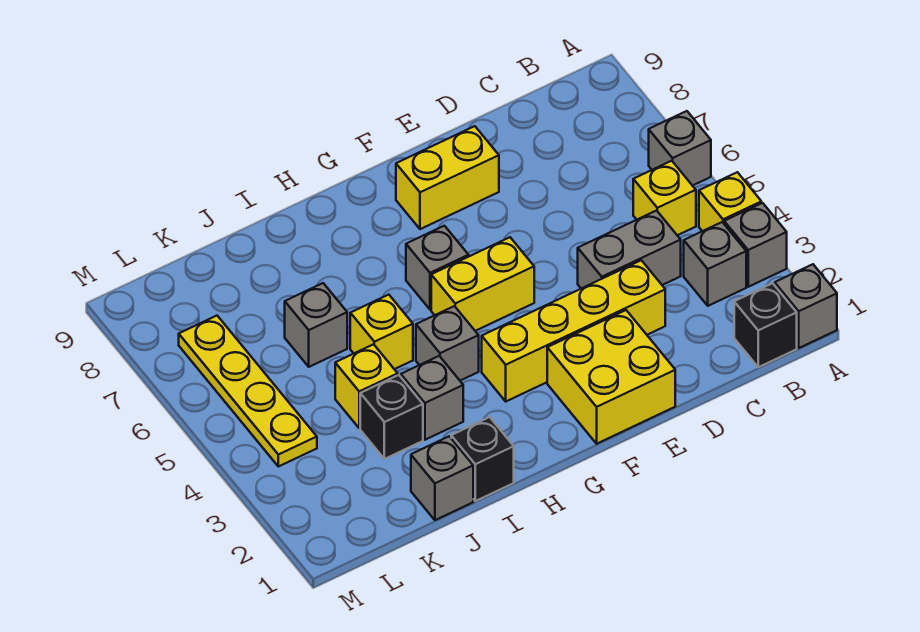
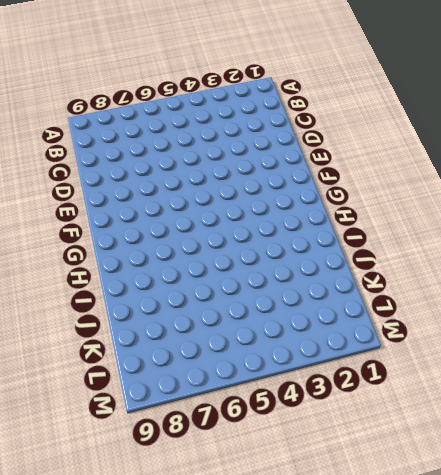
none -> grey 1x1 brick [775,264,837,348]
none -> grey 1x1 brick [724,203,787,287]
none -> yellow 1x1 brick [699,172,761,231]

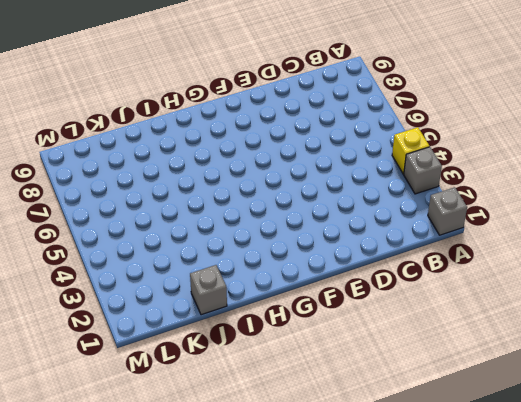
none -> grey 1x1 brick [649,111,711,186]
none -> black 1x1 brick [734,283,797,367]
none -> grey 1x1 brick [684,222,746,306]

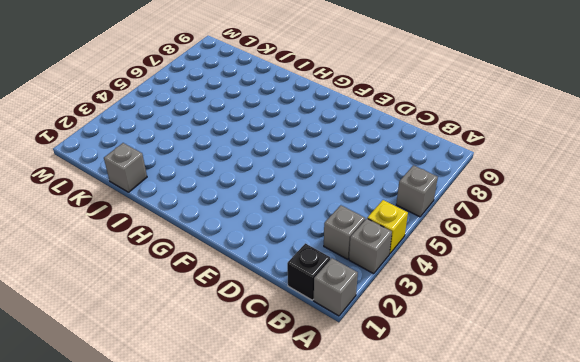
none -> yellow 1x1 brick [633,161,696,235]
none -> grey 1x2 brick [578,211,681,288]
none -> yellow 1x4 brick [482,260,665,401]

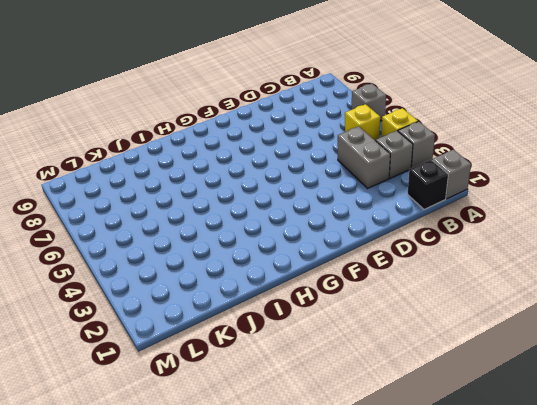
grey 1x2 brick [338,127,390,188] -> grey 1x2 brick turned to [578,211,681,288]
none -> yellow 1x4 brick [482,260,665,401]
none -> yellow 2x2 brick [547,310,675,444]
none -> yellow 1x2 brick [396,126,499,229]

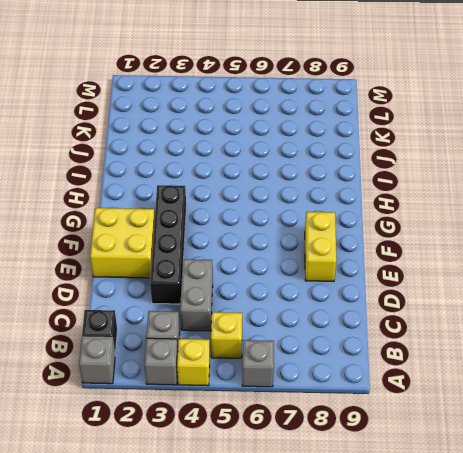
black 1x4 brick [150,185,186,304] -> yellow 1x4 brick [482,260,665,401]
none -> yellow 1x2 brick [431,237,534,331]
none -> grey 1x1 brick [406,226,469,310]
none -> grey 1x1 brick [416,306,479,381]

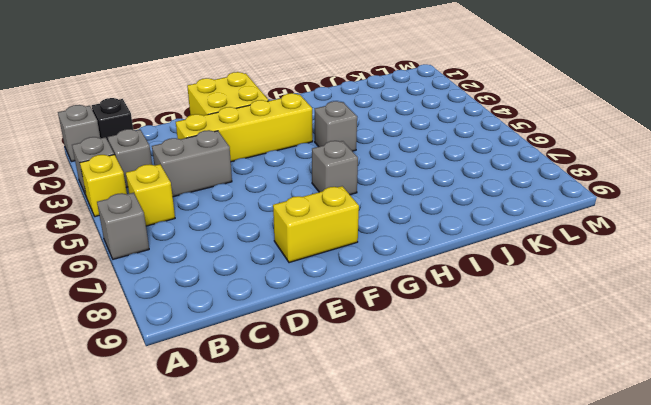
none -> yellow 1x2 brick [431,237,534,331]
none -> black 1x1 brick [451,417,514,501]
none -> grey 1x1 brick [401,356,463,440]

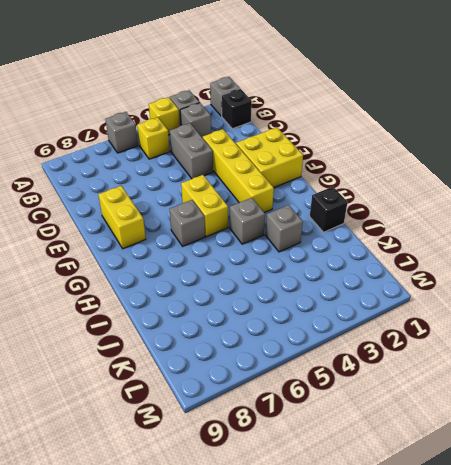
none -> yellow 1x1 brick [350,295,413,369]
none -> grey 1x1 brick [411,436,473,520]
none -> black 1x1 brick [360,375,423,459]

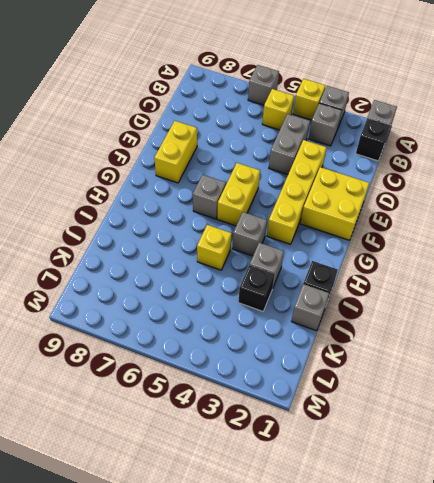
none -> yellow 1x1 brick [335,344,398,428]
none -> grey 1x1 brick [285,283,347,367]
none -> yellow 1x4 plate [179,316,317,467]

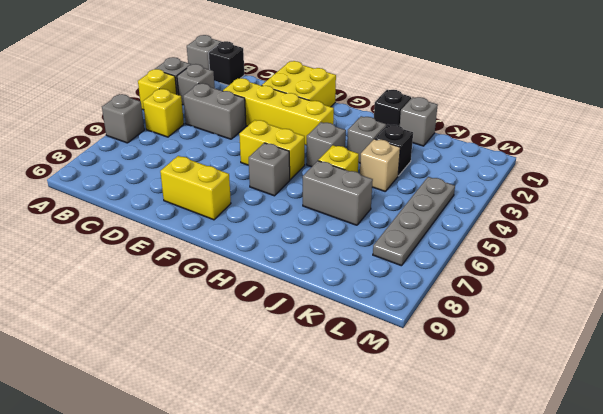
grey 1x2 brick [303,161,373,225] -> grey 1x1 brick [285,283,347,367]
tan 1x1 brick [360,139,400,191] -> yellow 1x1 brick [335,344,398,428]
grey 1x4 plate [373,177,455,266] -> yellow 1x4 plate [179,316,317,467]

